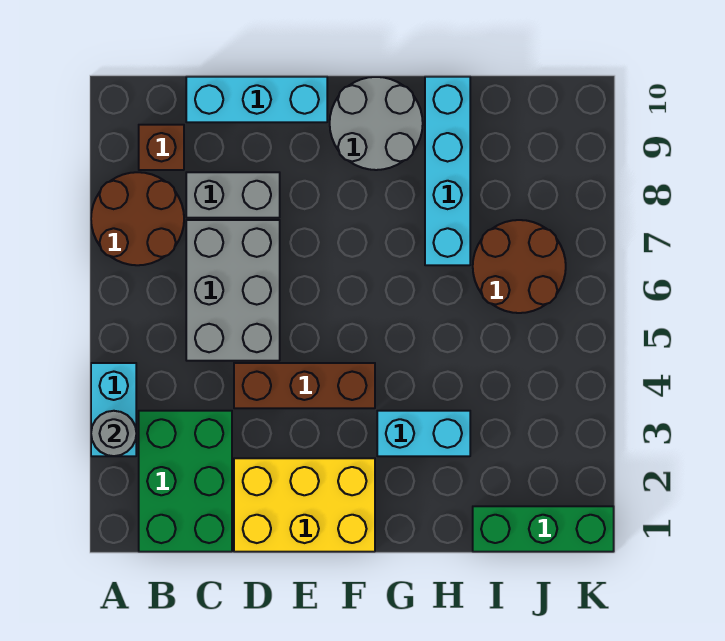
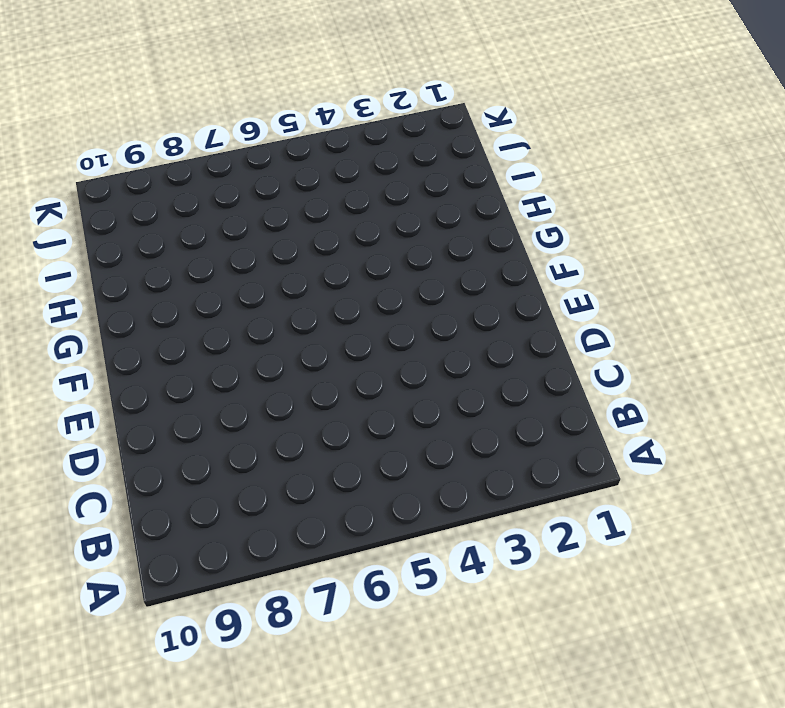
none -> cyan 1x2 brick [91,363,136,456]
none -> brown 2x2 round brick [91,172,184,265]
none -> green 2x3 brick [139,411,232,552]

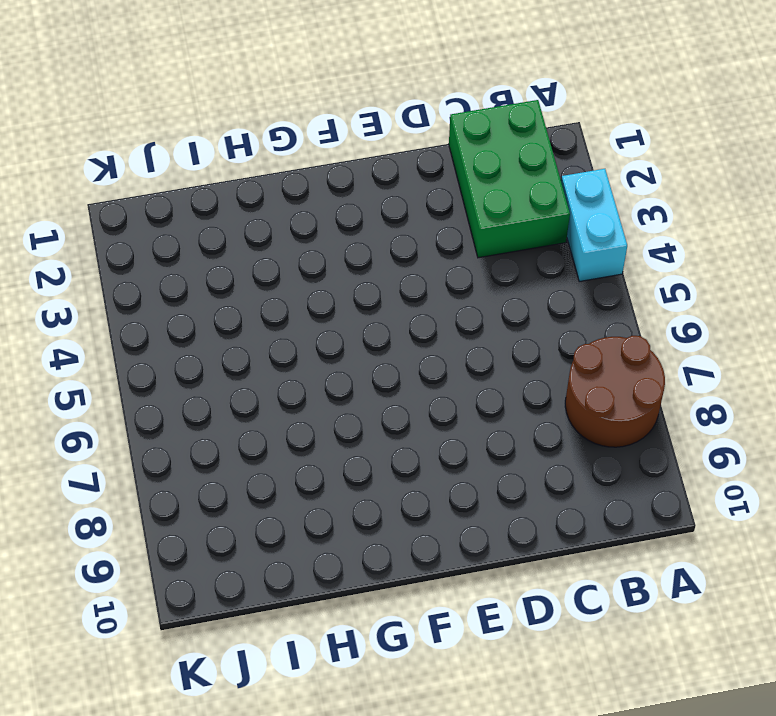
none -> brown 1x1 brick [139,125,184,170]
none -> grey 2x3 brick [186,220,280,361]
none -> grey 1x2 brick [186,172,280,218]

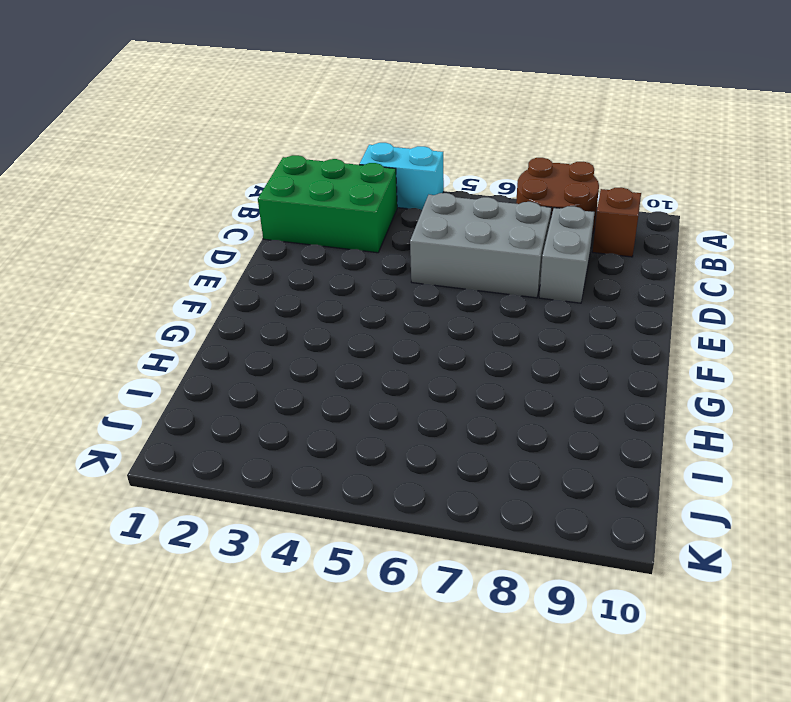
none -> cyan 1x3 brick [186,77,327,122]
none -> yellow 2x3 brick [234,458,375,552]
none -> brown 1x3 brick [234,363,375,408]

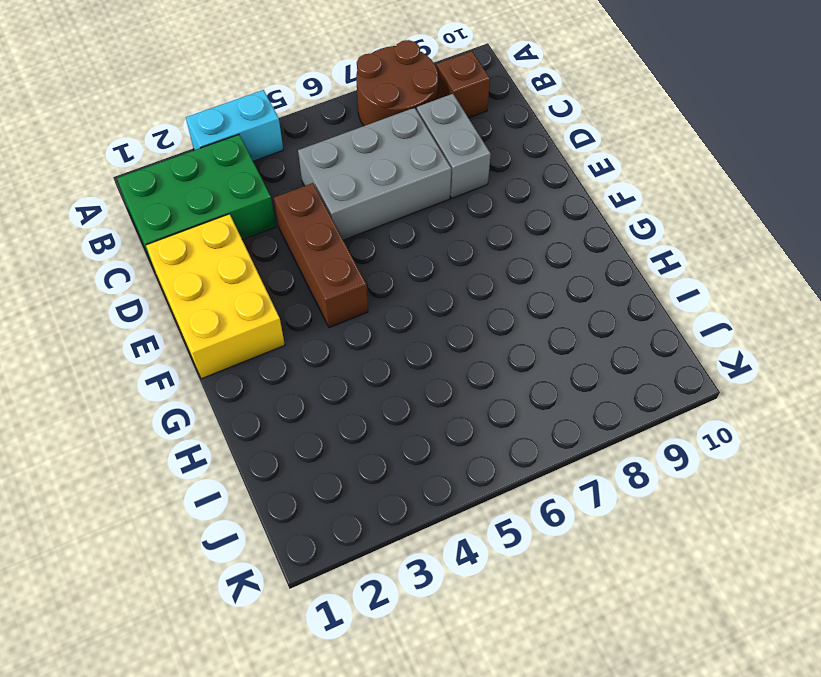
none -> cyan 1x3 brick [186,77,327,122]
none -> grey 2x2 round brick [330,77,423,170]
none -> cyan 1x2 brick [377,411,470,456]

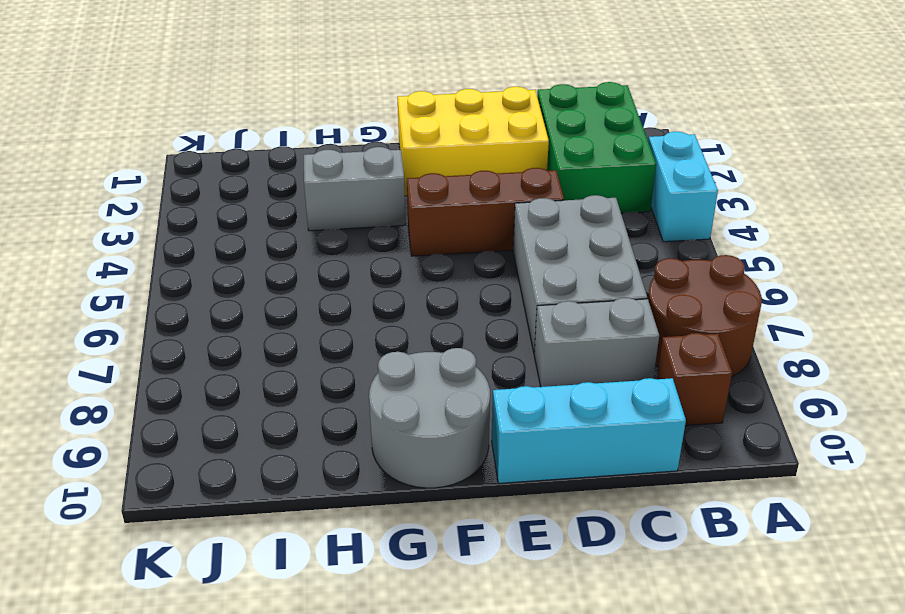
grey 1x2 brick [304,147,406,231] -> cyan 1x2 brick [377,411,470,456]
none -> cyan 1x4 brick [425,77,470,265]
none -> green 1x3 brick [473,506,614,552]
none -> brown 2x2 round brick [473,220,566,313]

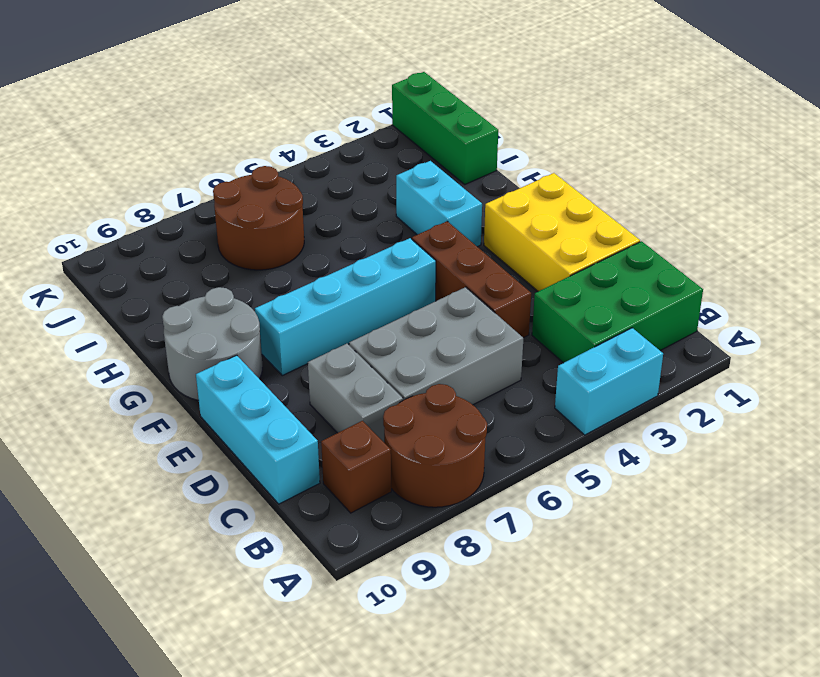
cyan 1x4 brick [255,238,436,375] -> cyan 1x4 brick moved to [425,77,470,265]
none -> grey 1x1 round brick [91,411,136,456]

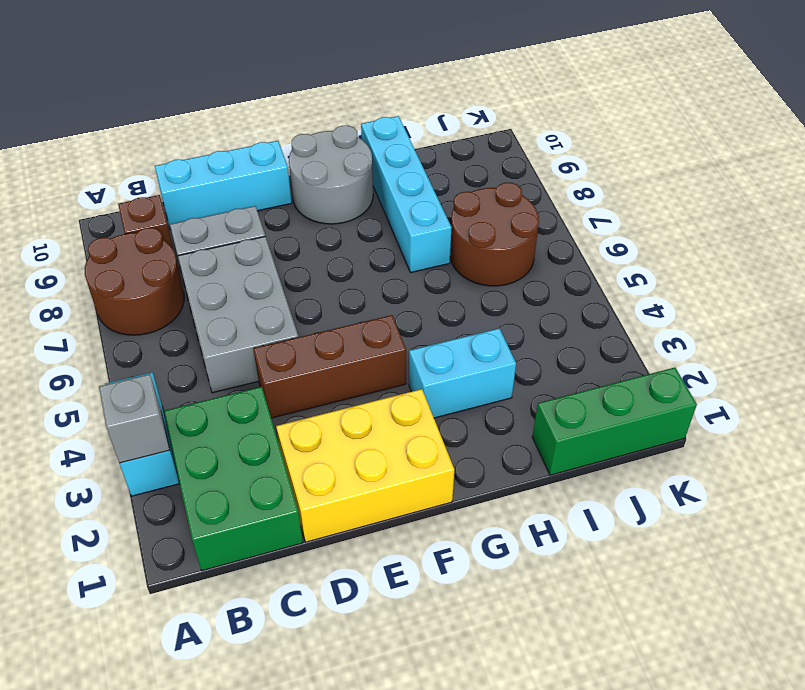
grey 1x1 brick [99,374,169,463] -> grey 1x1 round brick [91,411,136,456]

